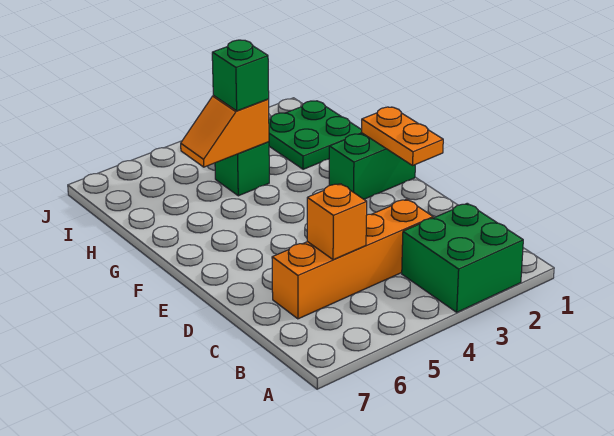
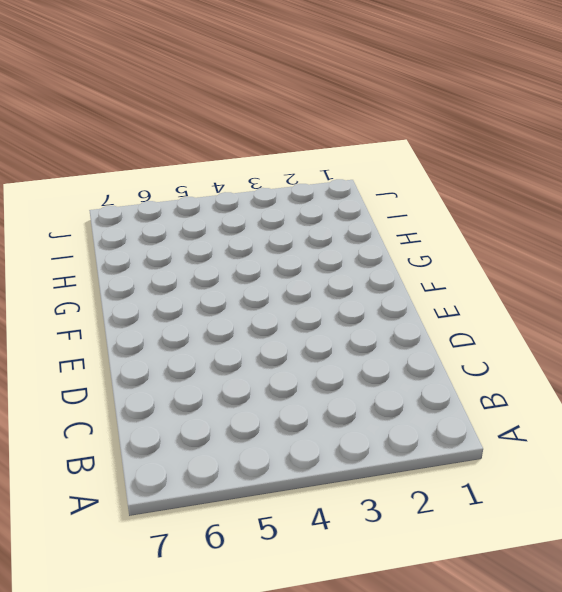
none -> green 2x2 brick [402,203,523,312]
none -> orange 1x4 brick [272,199,433,319]

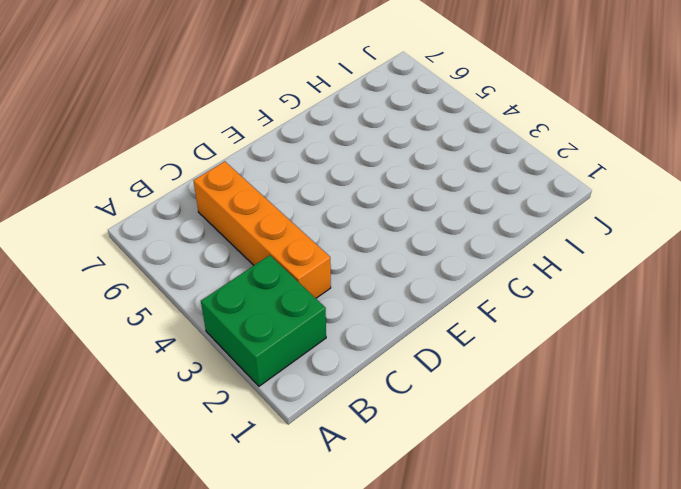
none -> green 1x2 brick [329,133,415,199]
none -> green 2x2 plate [269,101,362,169]

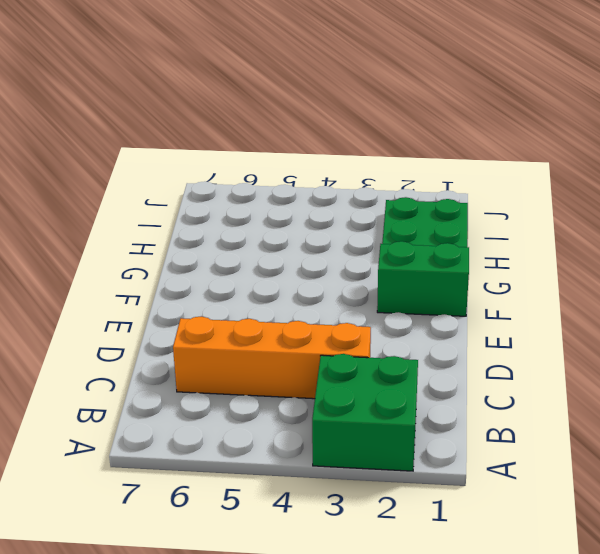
none -> green 1x1 brick [215,142,269,196]
none -> orange 1x1 brick [307,184,367,260]

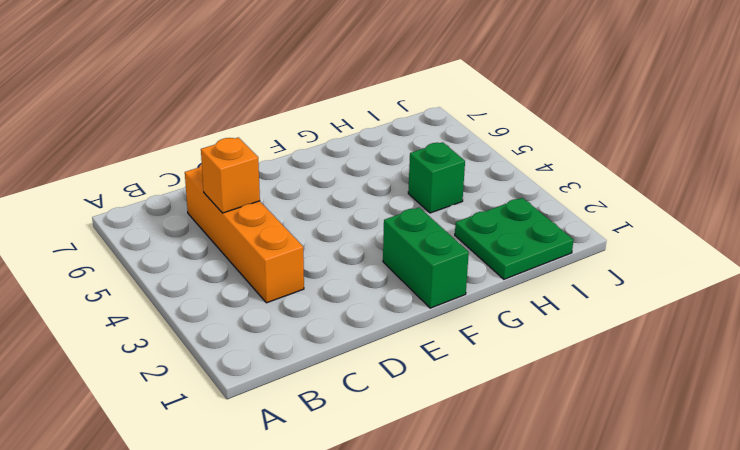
none -> green 2x2 brick [402,203,523,312]
none -> orange 1x2 plate [361,107,443,165]

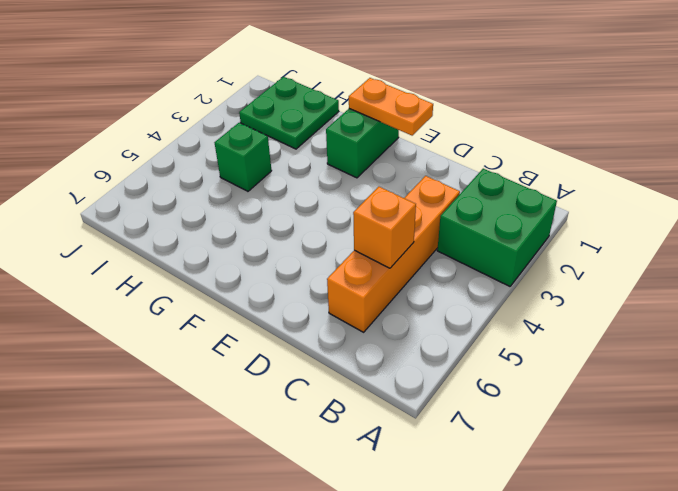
none -> orange 1x2 slope [181,96,269,167]
none -> green 1x1 brick [212,40,269,111]

